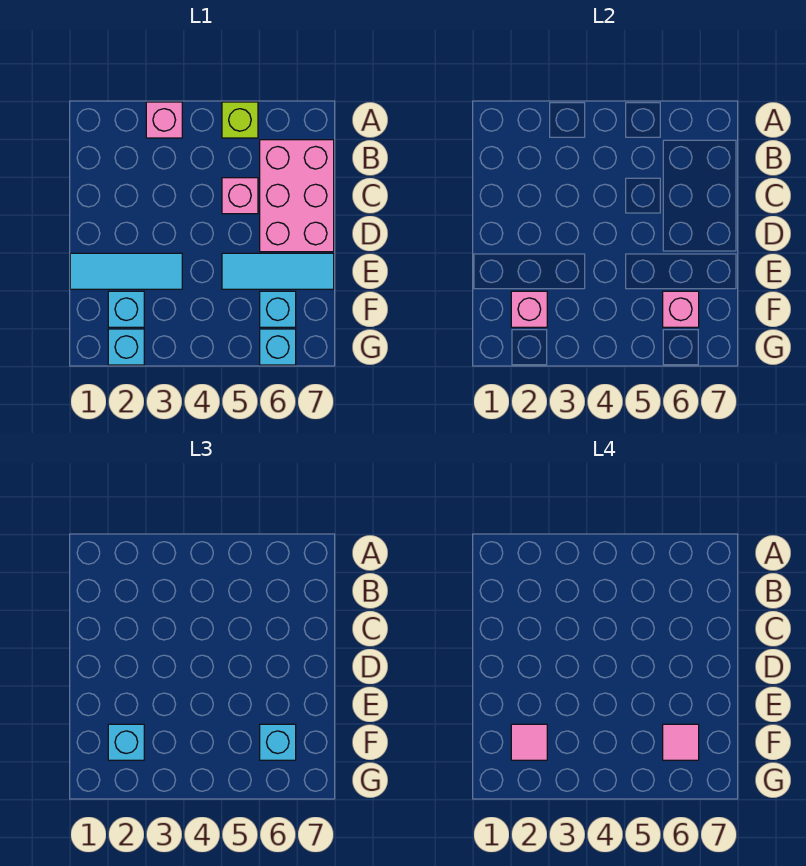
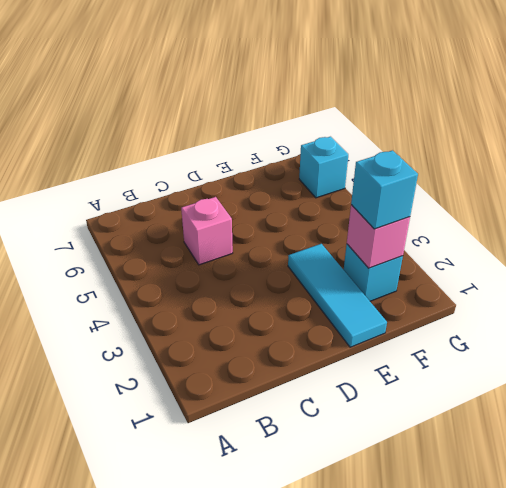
none -> pink 1x1 brick [146,102,182,138]
none -> lime 1x1 brick [222,102,258,138]
none -> pink 2x3 brick [260,140,334,252]

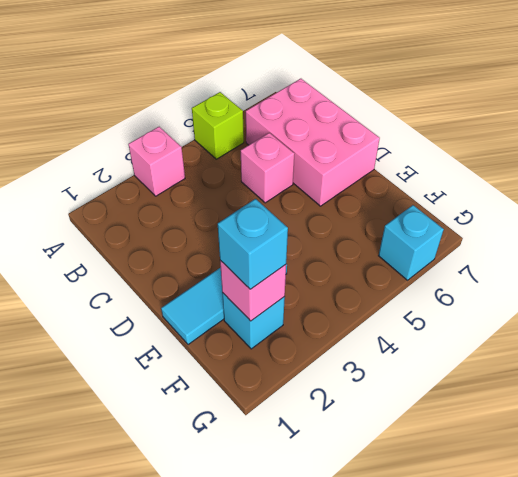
none -> cyan 1x3 tile [222,253,334,289]
none -> cyan 1x1 brick [260,291,296,327]
none -> cyan 1x1 brick [108,329,144,365]

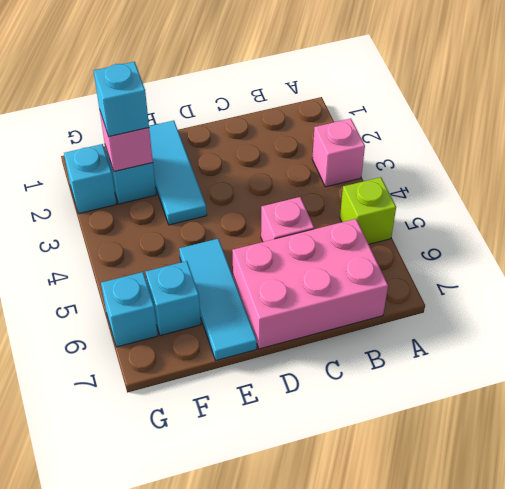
none -> pink 1x1 brick [663,291,699,327]
none -> cyan 1x1 brick [260,724,296,760]
none -> pink 1x1 tile [511,724,547,760]

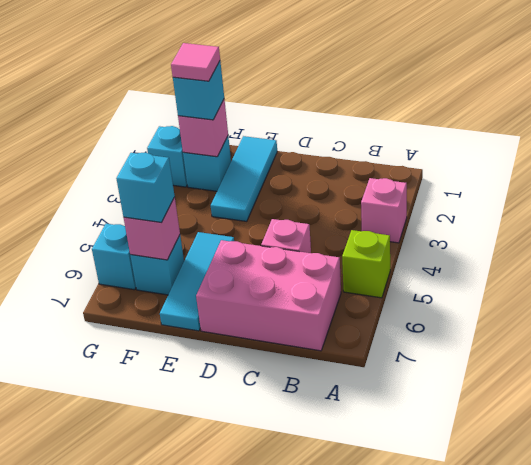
none -> pink 1x1 tile [663,724,699,760]

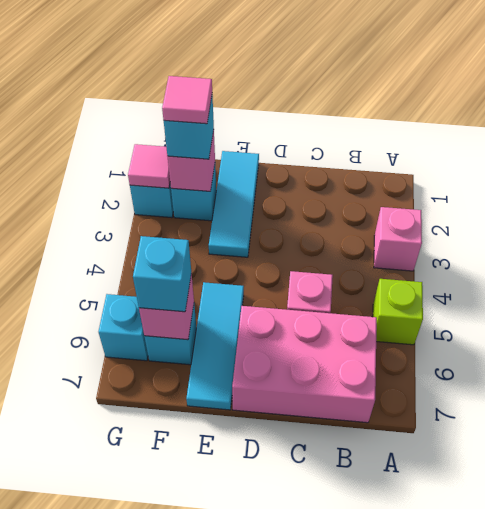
pink 1x1 tile [128,144,170,188] -> pink 1x1 tile moved to [663,724,699,760]

